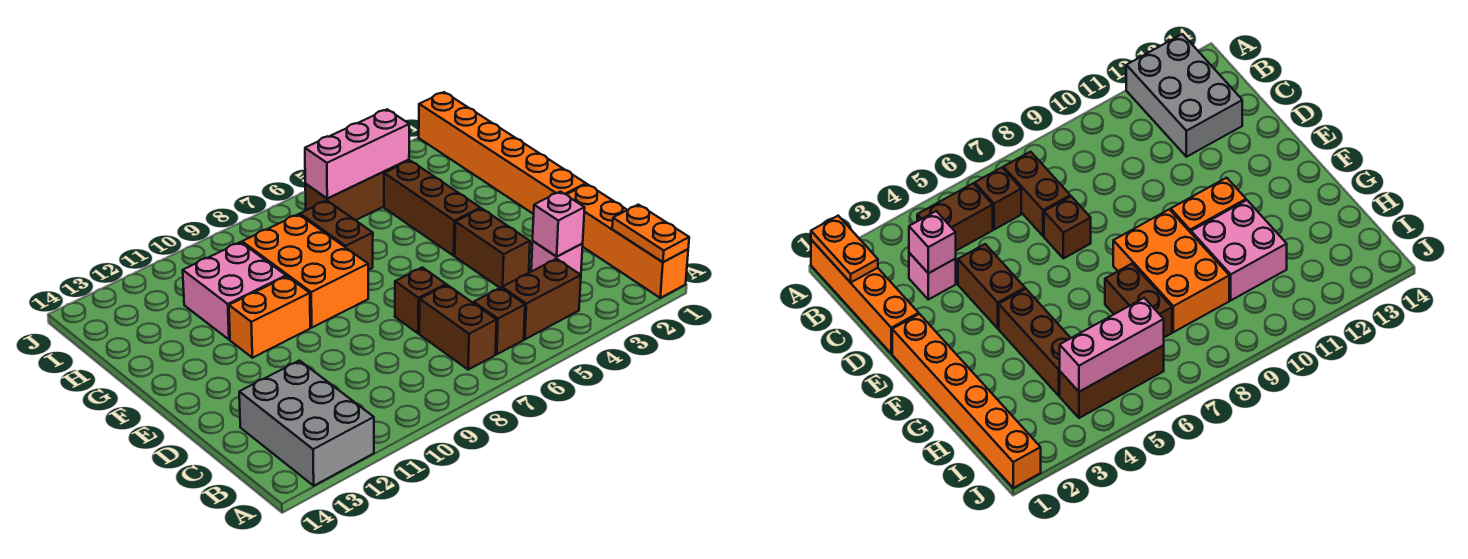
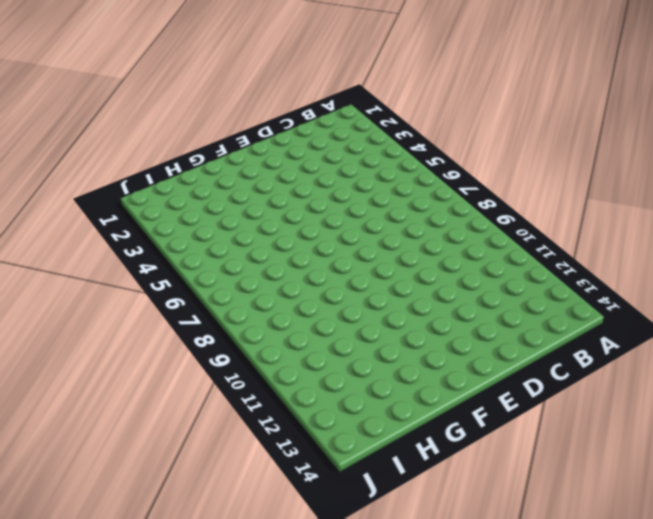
none -> orange 1x4 brick [567,184,688,298]
none -> grey 2x3 brick [239,361,374,486]
none -> brown 1x2 brick [502,259,581,339]

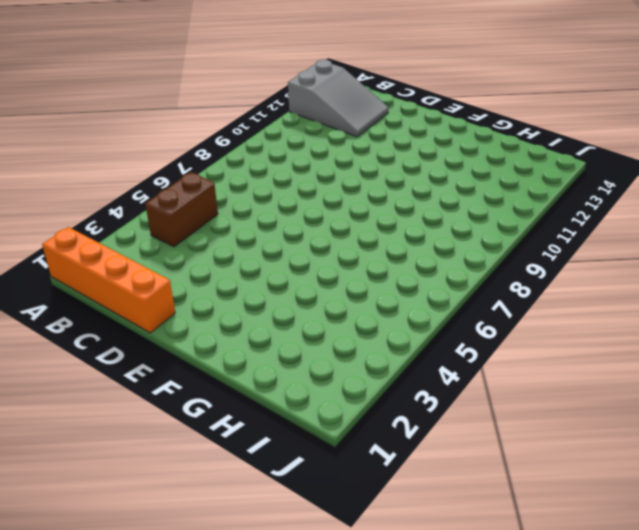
grey 2x3 slope [288,60,388,137] -> grey 2x3 brick [239,361,374,486]
none -> brown 1x1 brick [474,288,525,354]
none -> brown 1x2 brick [419,285,497,370]
none -> pink 1x1 brick [531,241,583,275]

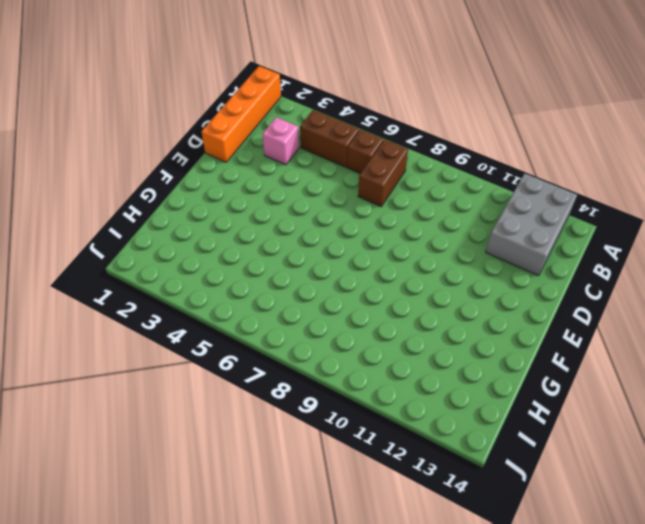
none -> brown 1x2 brick [455,209,530,288]
none -> brown 1x1 brick [395,267,446,333]
none -> orange 1x6 brick [419,92,586,214]

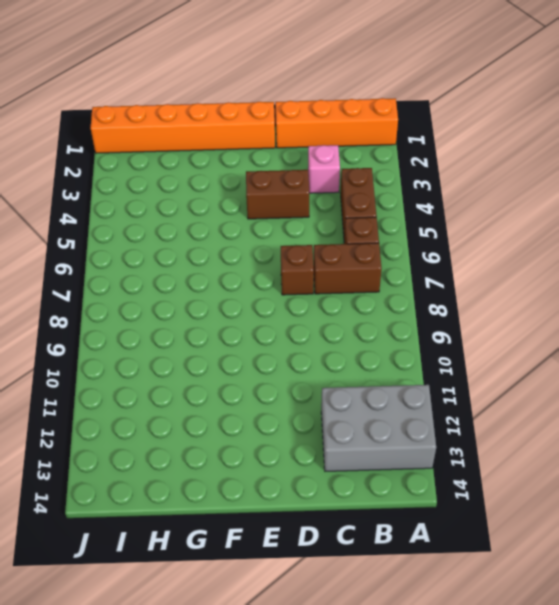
none -> brown 1x3 brick [384,161,481,256]
none -> orange 2x3 brick [242,214,368,327]
none -> orange 1x2 brick [229,276,310,358]

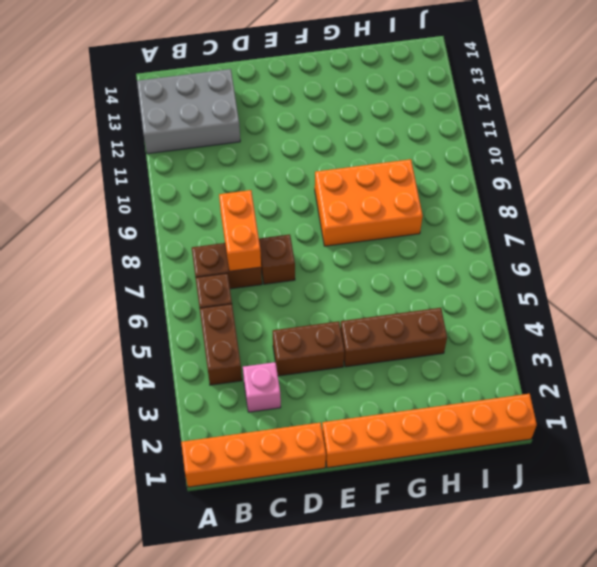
orange 1x2 brick [219,190,261,271] -> orange 1x2 brick moved to [229,276,310,358]
none -> brown 1x2 brick [300,201,373,270]
none -> pink 2x2 brick [183,242,286,340]
none -> brown 1x3 brick [305,160,409,220]

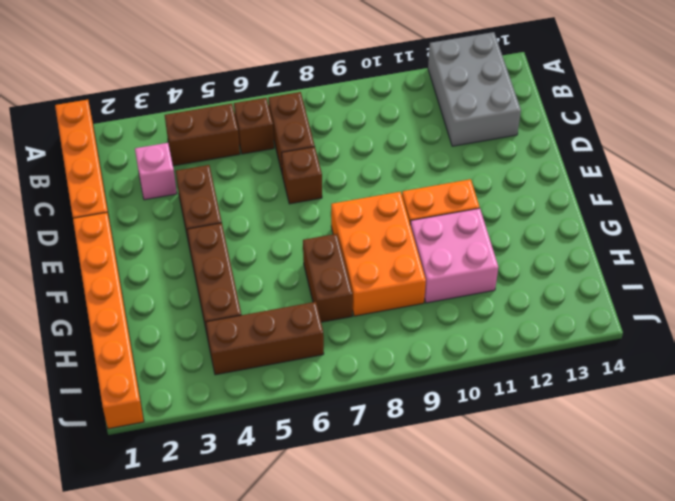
none -> orange 1x2 plate [612,205,689,262]
none -> pink 1x1 brick [533,192,585,257]
none -> pink 1x3 brick [305,109,409,199]

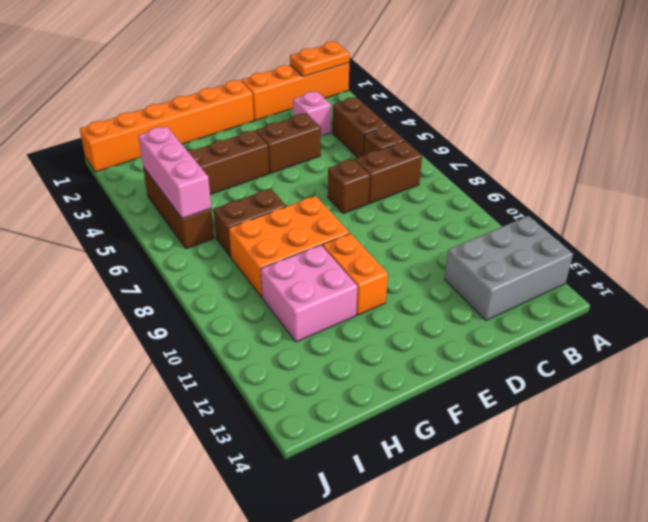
none -> pink 1x1 brick [533,192,585,257]

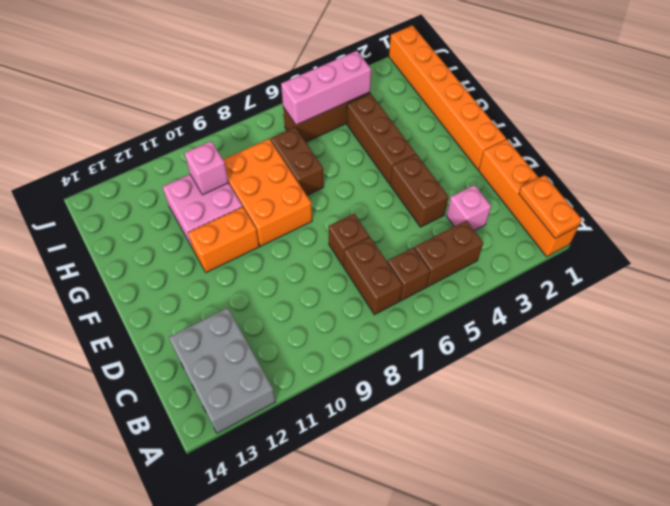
pink 1x1 brick [185,141,229,195] -> pink 1x1 brick moved to [533,192,585,257]

